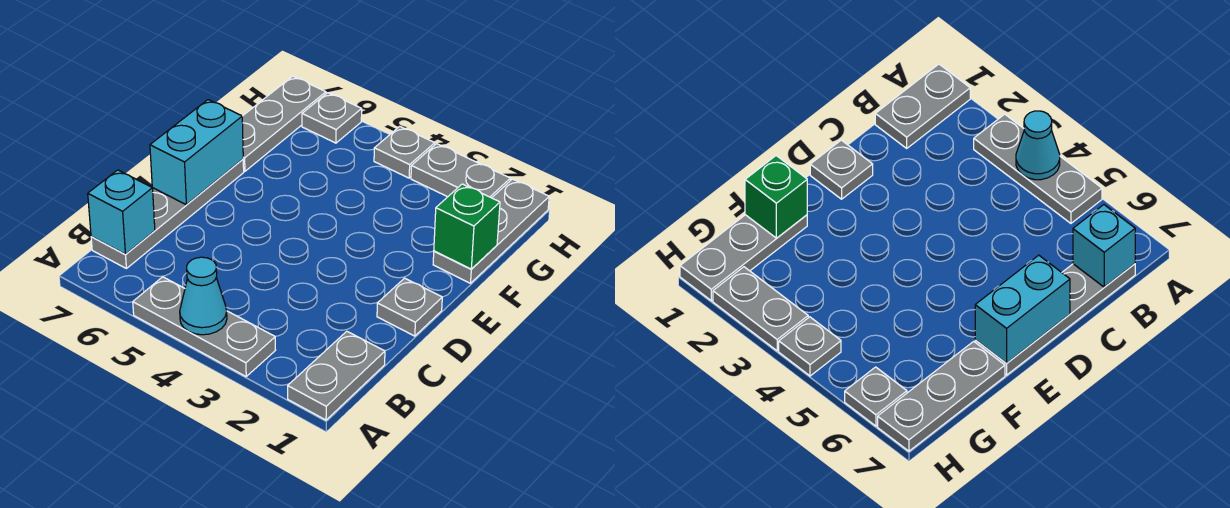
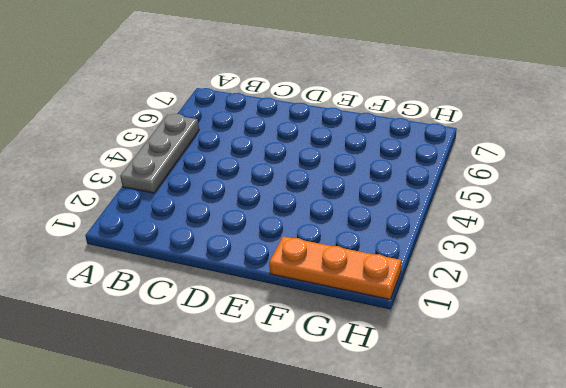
orange 1x3 plate [269,236,401,299] -> grey 1x3 plate [433,179,549,283]
none -> grey 1x2 plate [288,331,385,420]
none -> grey 1x4 plate [91,159,244,268]
none -> grey 1x1 plate [377,278,442,336]

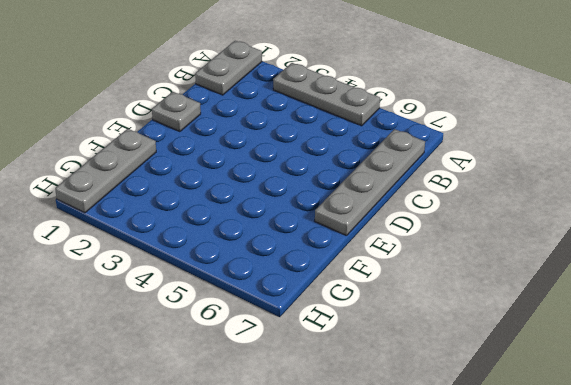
none -> grey 1x3 plate [242,76,326,171]
none -> grey 1x2 plate [411,144,510,198]
none -> grey 1x1 plate [374,126,435,178]

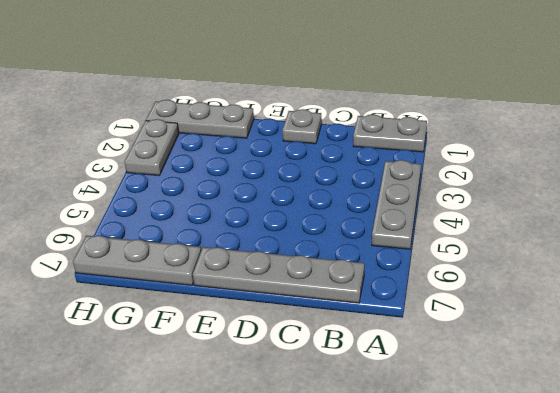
none -> grey 1x1 plate [374,126,435,178]
none -> grey 1x1 plate [302,93,362,143]
none -> cyan 1x1 cone [180,257,227,335]

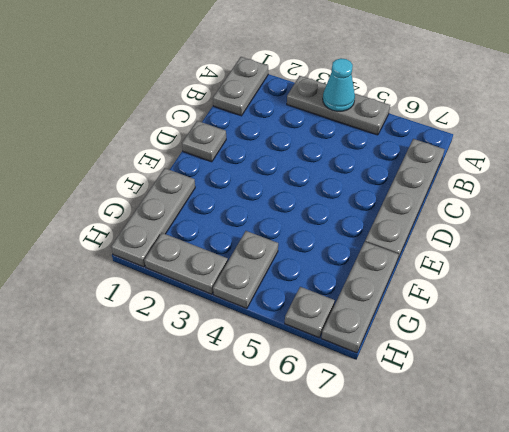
grey 1x2 plate [213,231,278,309] -> grey 1x1 plate [374,126,435,178]
none -> cyan 1x1 brick [88,170,155,255]
none -> cyan 1x2 brick [150,100,243,205]
none -> green 1x1 brick [434,184,500,269]

